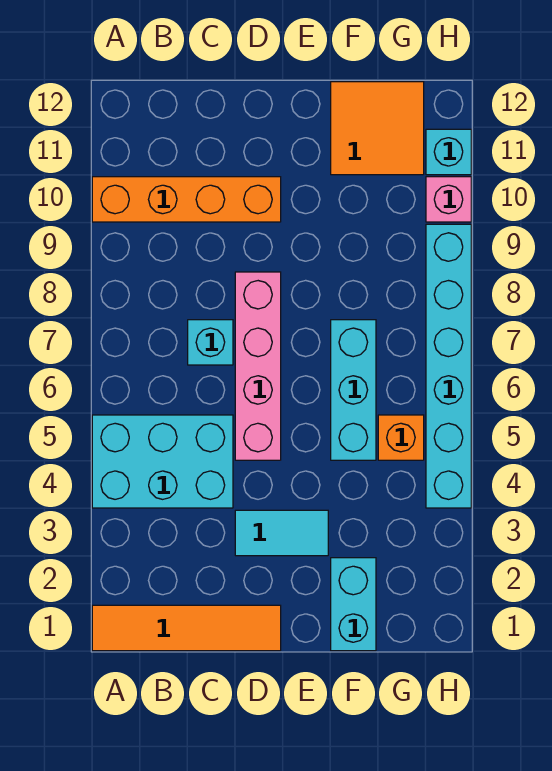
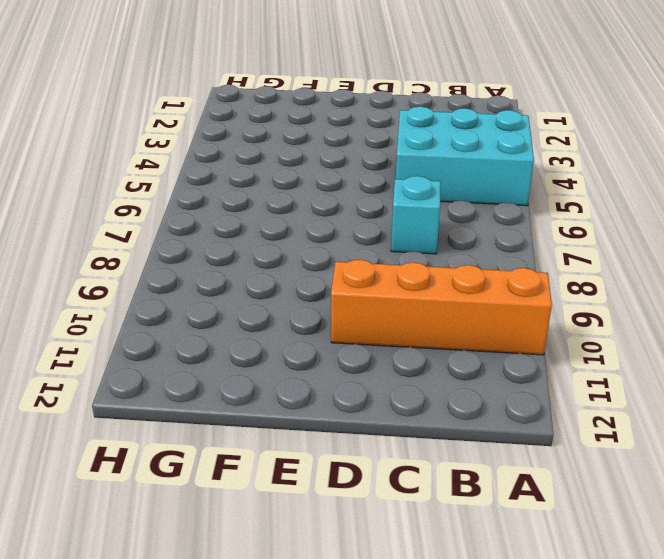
none -> orange 1x4 tile [92,605,281,651]
none -> cyan 1x2 tile [235,510,328,556]
none -> pink 1x4 brick [235,272,281,460]

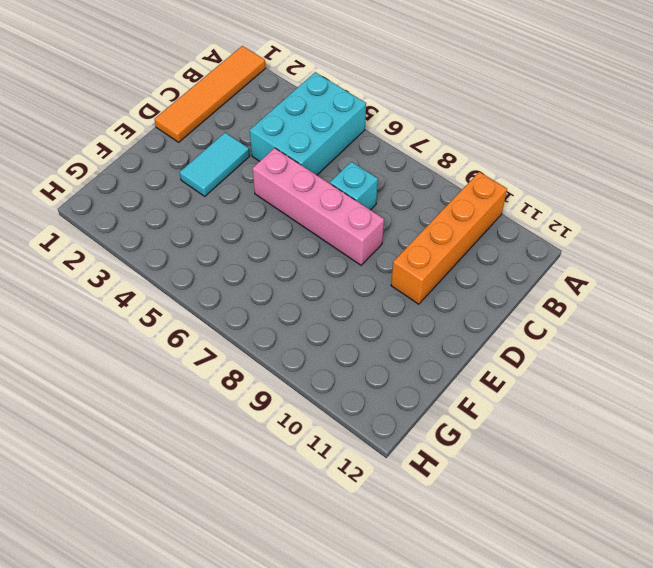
none -> cyan 1x2 brick [331,558,376,651]
none -> cyan 1x3 brick [331,320,376,460]
none -> orange 2x2 tile [331,82,424,175]

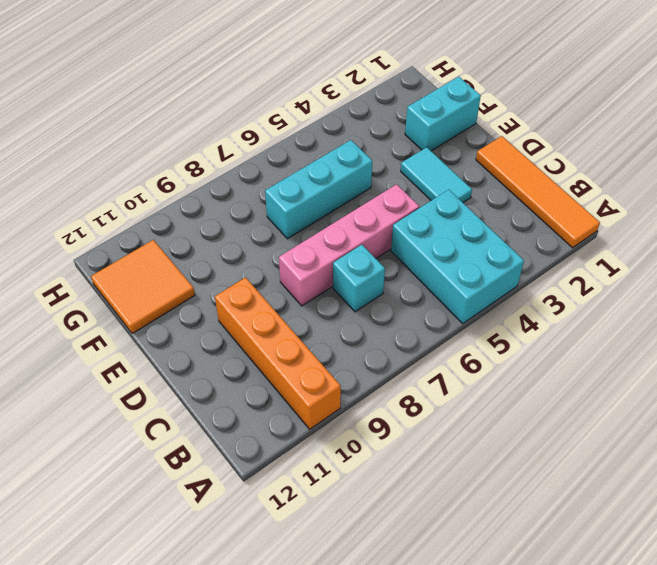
none -> orange 1x1 brick [378,415,424,460]
none -> cyan 1x6 brick [426,224,471,508]
none -> pink 1x1 brick [426,177,471,222]

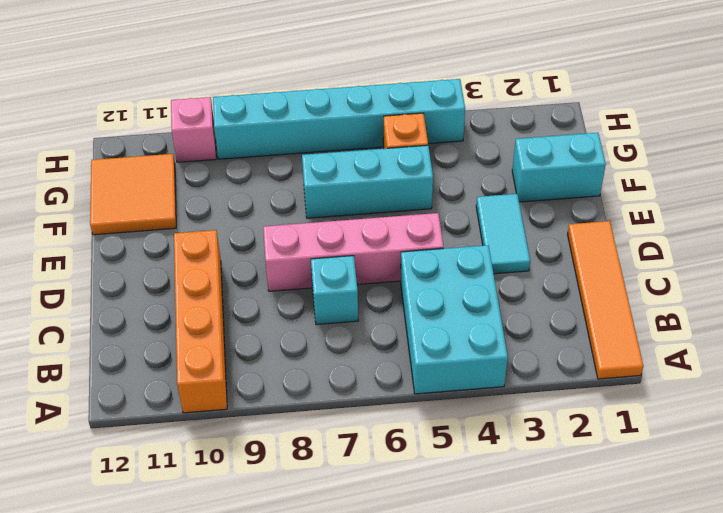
none -> cyan 1x1 brick [426,129,471,175]

